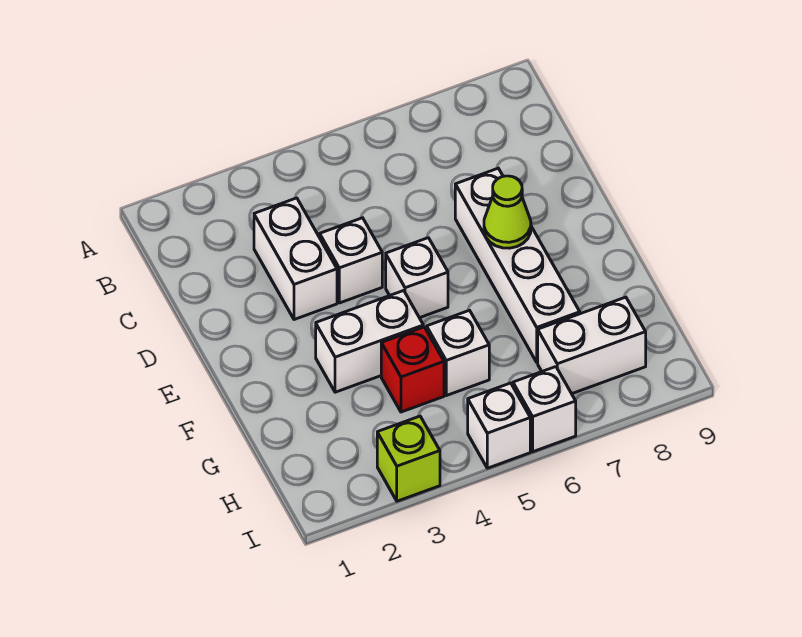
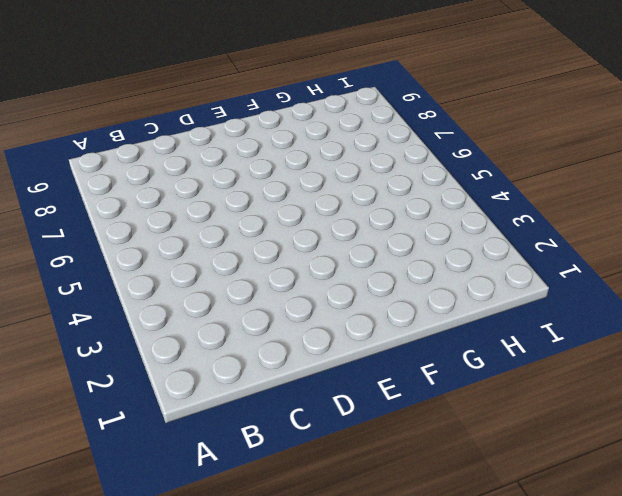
none -> white 1x2 brick [254,198,337,320]
none -> white 1x1 brick [320,218,382,303]
none -> white 1x4 brick [455,168,580,362]

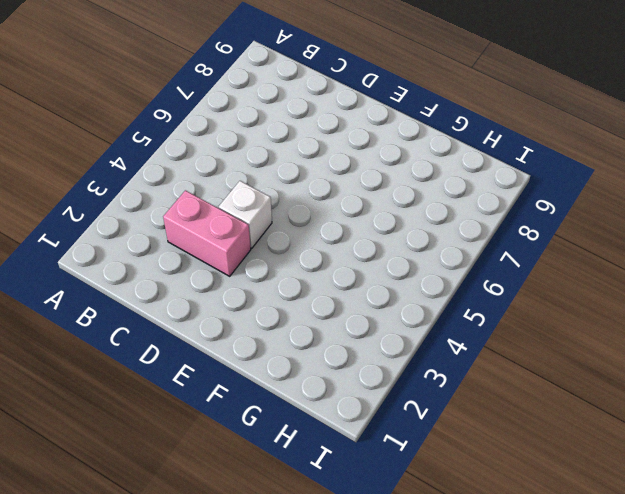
pink 1x2 brick [163,190,251,276] -> white 1x2 brick [254,198,337,320]
none -> white 1x4 brick [455,168,580,362]
none -> white 1x1 brick [386,238,448,318]
none -> white 1x2 brick [316,291,423,392]

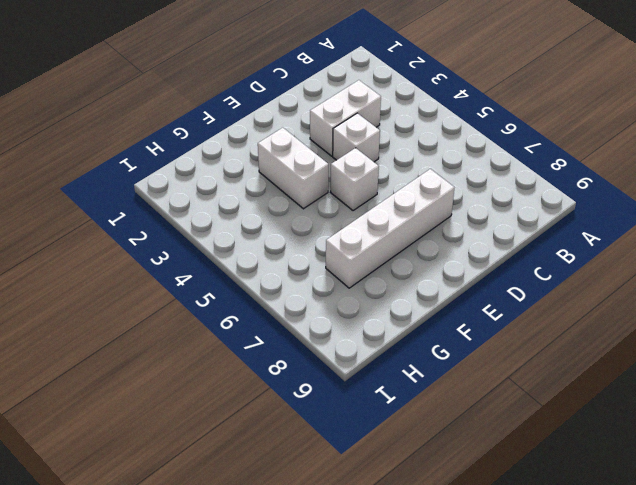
none -> red 1x1 brick [381,327,444,412]
none -> white 1x1 brick [427,310,489,396]
none -> white 1x2 brick [538,297,646,394]

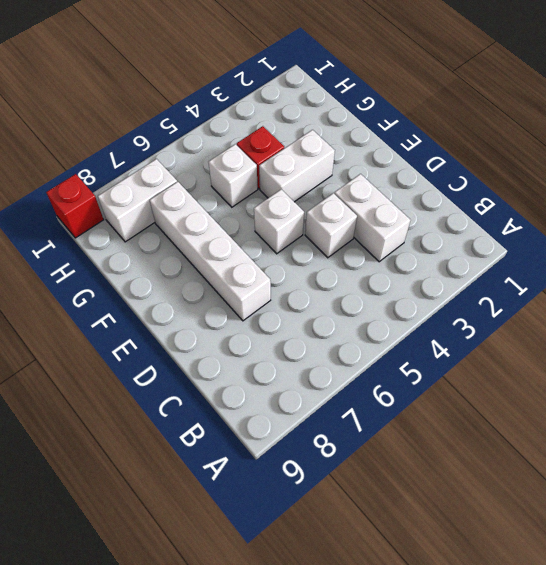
red 1x1 brick [46,174,104,238] -> none
none -> lime 1x1 brick [377,416,440,501]
none -> white 1x1 brick [468,383,530,468]
none -> white 1x1 brick [513,367,576,452]

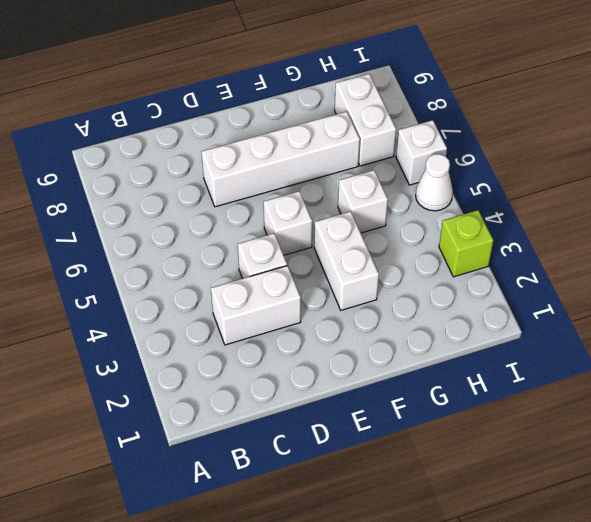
white 1x1 cone [416,154,453,211] -> white 1x1 brick [468,383,530,468]
none -> red 1x1 brick [381,327,444,412]
none -> lime 1x1 cone [484,176,531,248]

